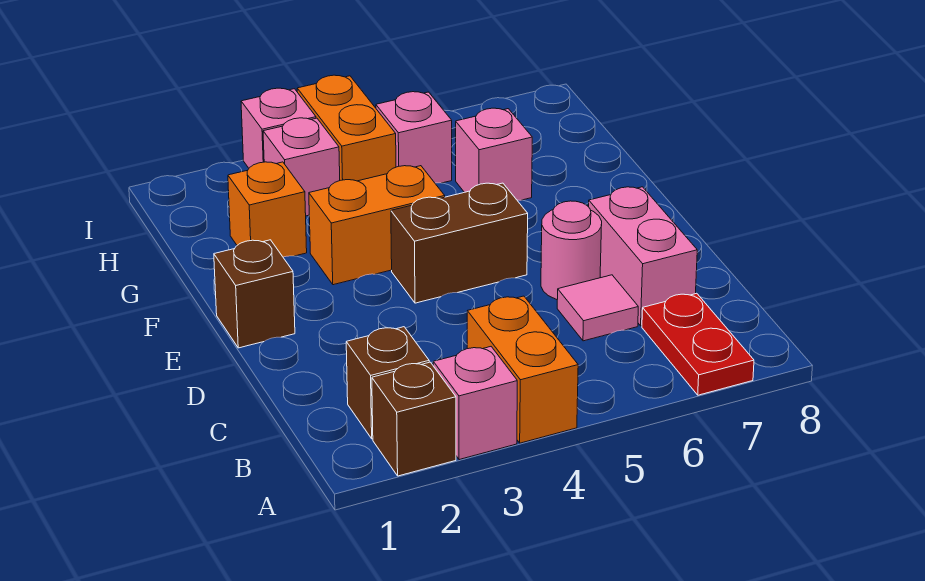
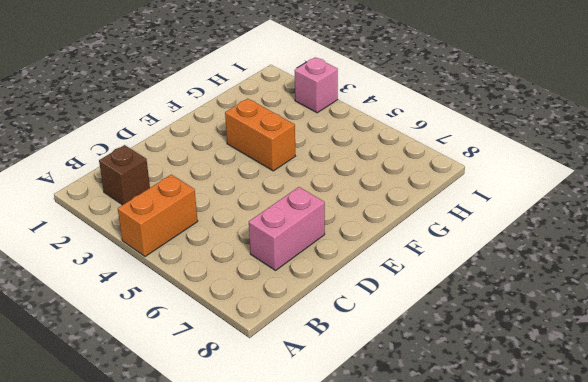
none -> brown 1x1 brick [372,362,456,476]
none -> pink 1x1 brick [433,347,517,460]
none -> red 1x2 plate [642,293,754,395]

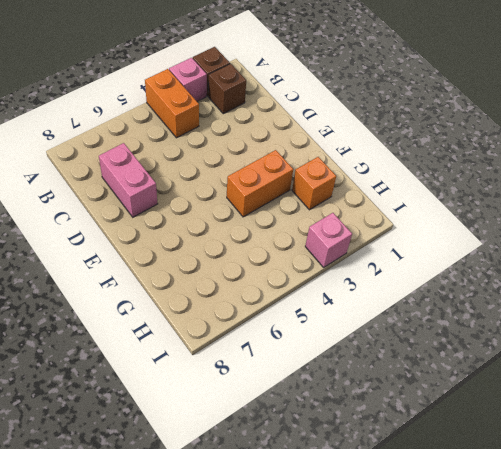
none -> red 1x2 plate [642,293,754,395]
none -> pink 1x1 tile [557,275,638,341]
none -> pink 1x1 round brick [541,201,602,300]

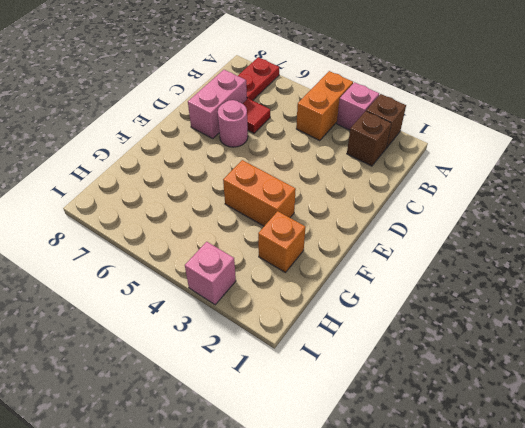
red 1x1 tile [243,99,270,133] -> pink 1x1 tile [557,275,638,341]
none -> brown 1x1 brick [214,240,295,348]
none -> brown 1x2 brick [391,183,528,303]
none -> pink 1x1 brick [456,108,532,200]

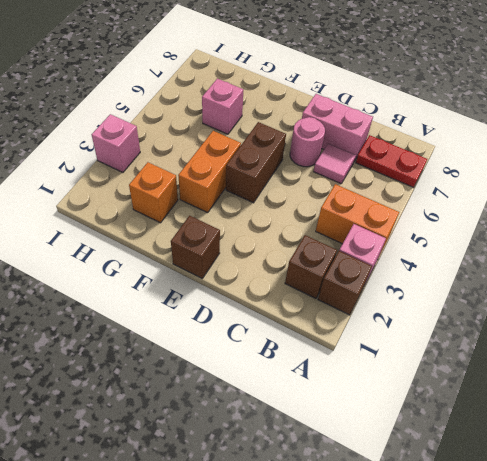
none -> pink 1x1 brick [263,118,340,216]
none -> orange 1x2 brick [297,75,396,181]
none -> pink 1x1 brick [376,92,452,183]

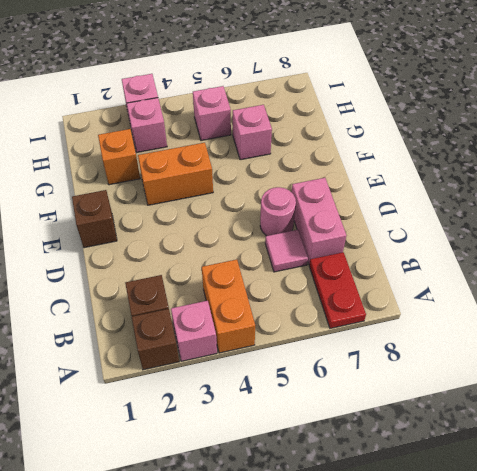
none -> brown 1x2 brick [391,183,528,303]
none -> orange 1x2 brick [297,75,396,181]

